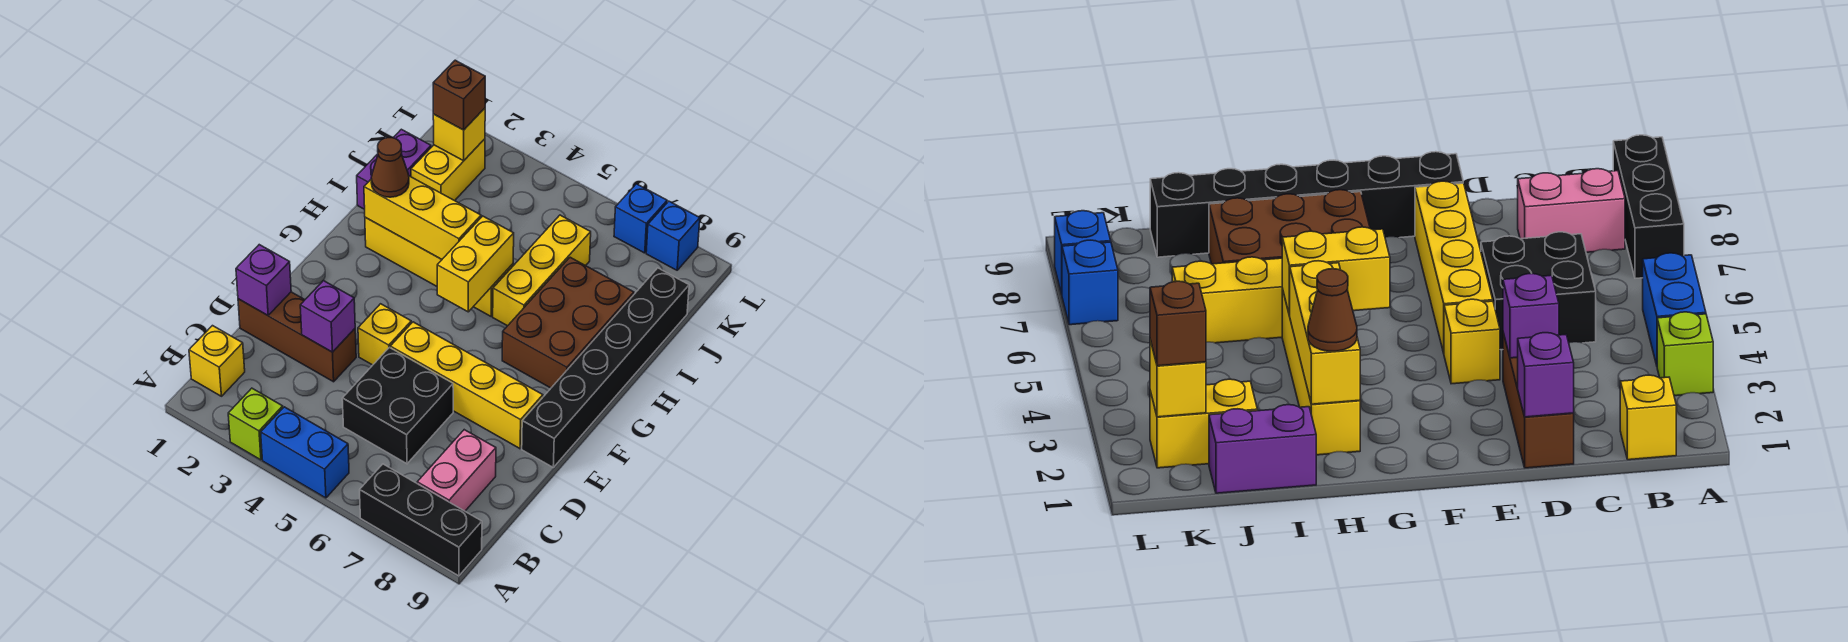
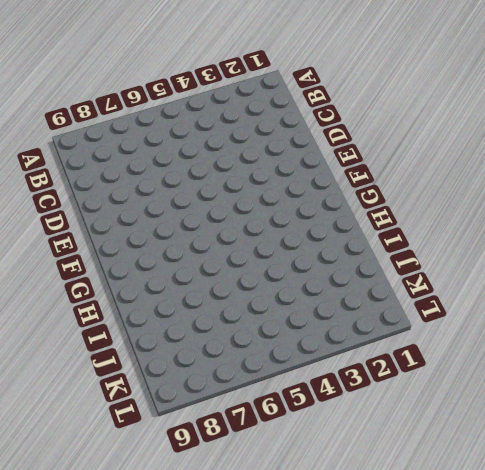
none -> lime 1x1 brick [228,388,283,460]
none -> blue 1x2 brick [261,407,349,498]
none -> black 1x3 brick [360,464,482,576]

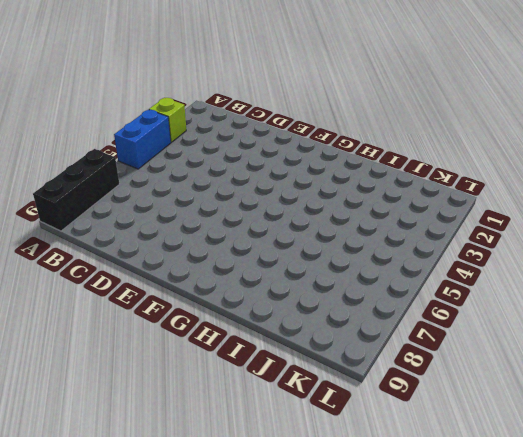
none -> yellow 1x1 brick [189,326,245,396]
none -> pink 1x2 brick [417,430,496,511]
none -> black 2x2 brick [342,347,453,464]

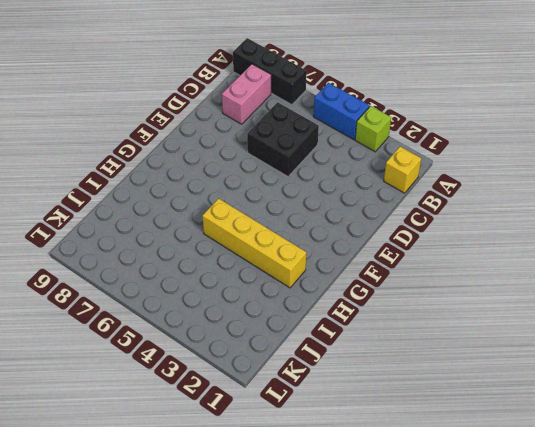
none -> brown 1x3 brick [238,292,356,382]
none -> yellow 1x1 brick [358,304,411,365]
none -> yellow 1x4 brick [390,322,543,448]

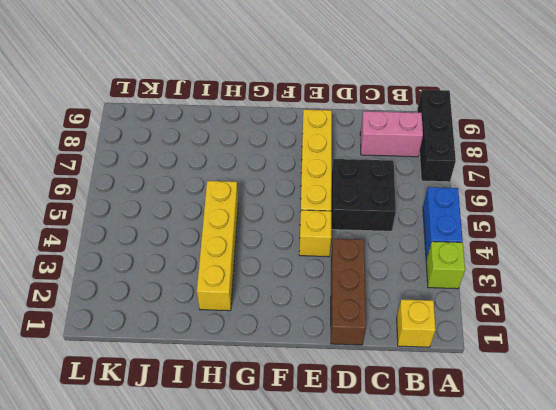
none -> black 1x6 brick [522,268,689,467]
none -> brown 2x3 brick [502,257,634,388]
none -> yellow 1x3 brick [493,215,591,326]

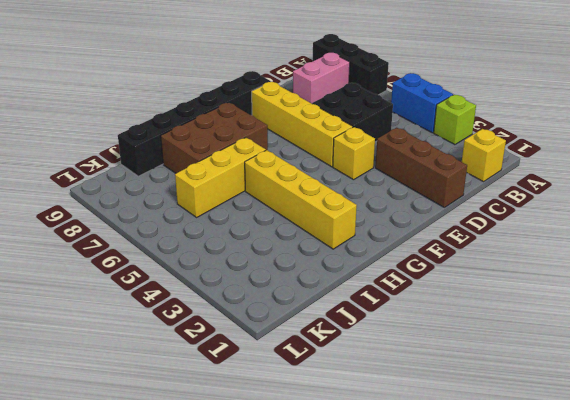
none -> purple 1x2 brick [357,129,431,209]
none -> yellow 1x2 brick [411,139,485,201]
none -> blue 1x1 brick [614,184,667,253]

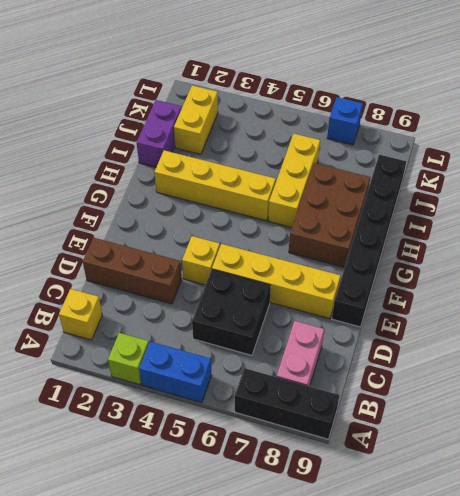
none -> blue 1x1 brick [646,201,700,270]
none -> purple 1x1 brick [236,245,291,315]
none -> purple 1x1 brick [300,281,355,352]

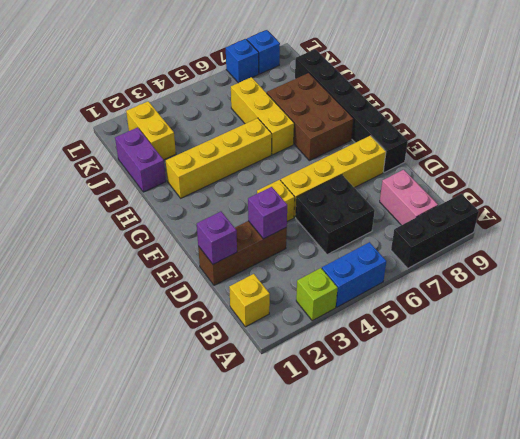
none -> yellow 1x2 brick [437,216,514,312]
none -> yellow 1x3 brick [364,176,481,259]
none -> yellow 1x1 brick [433,108,485,161]

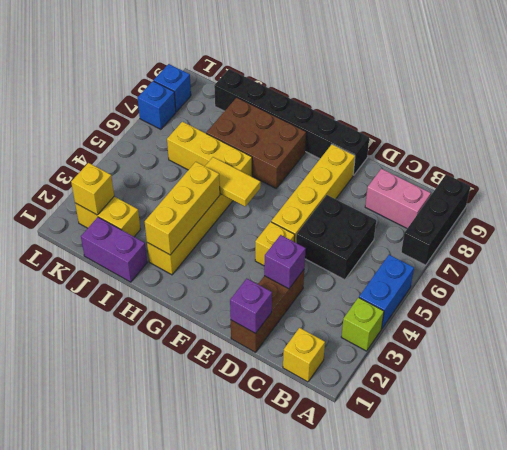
yellow 1x2 tile [205,157,261,206] -> yellow 1x2 brick [437,216,514,312]
none -> brown 1x1 cone [371,138,409,197]
none -> brown 1x1 brick [433,60,485,130]

